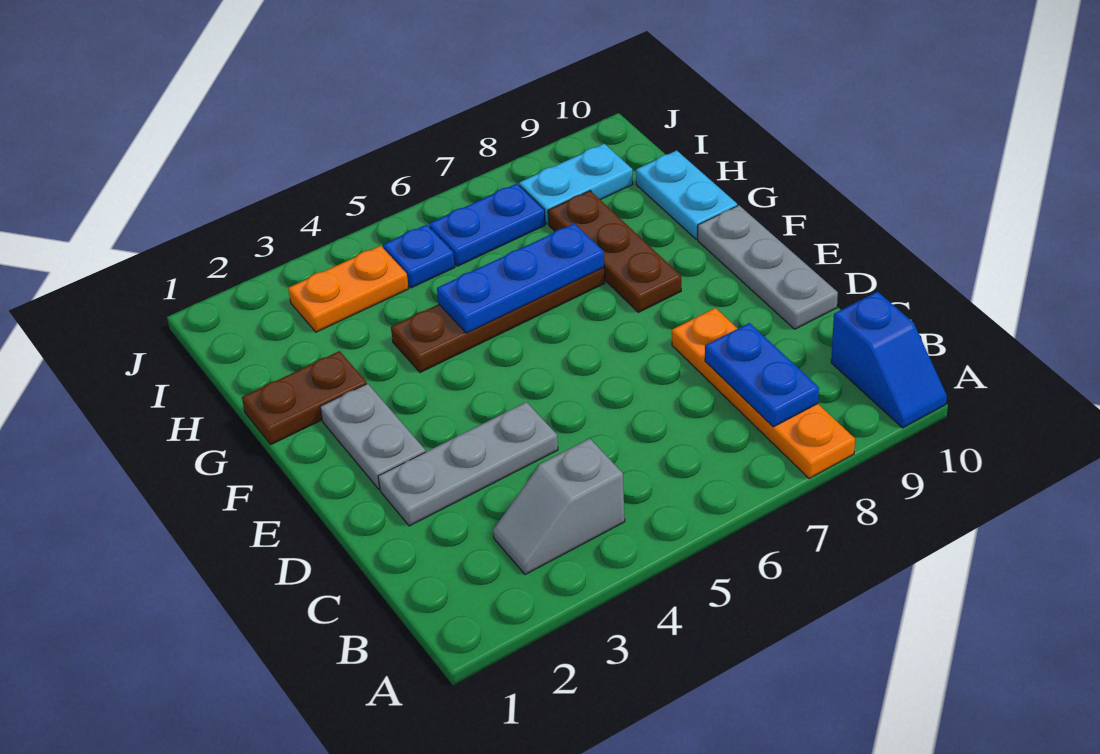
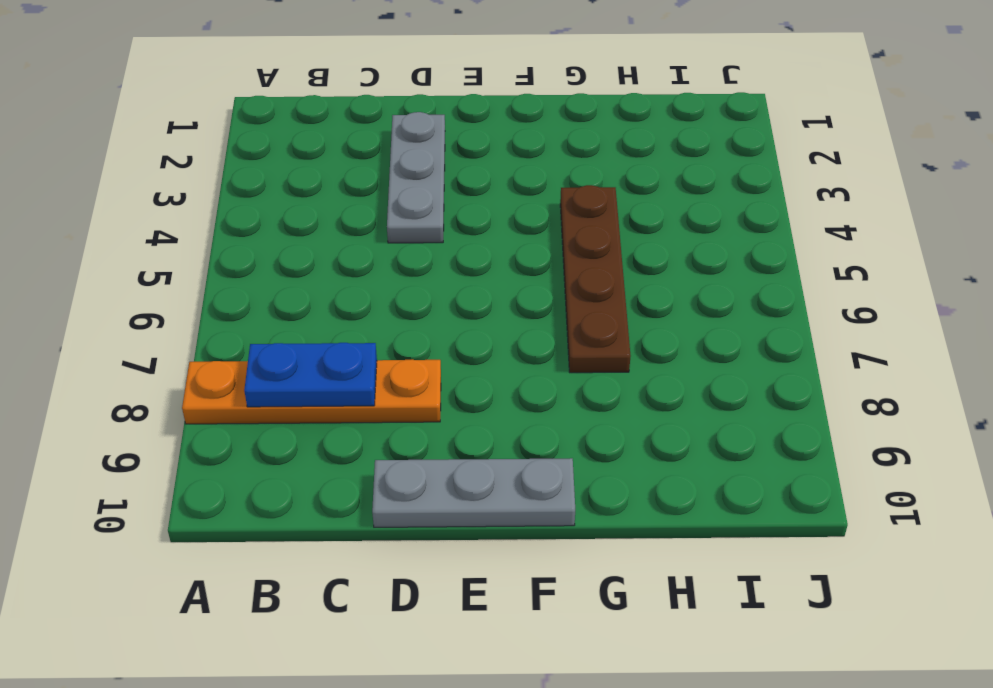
none -> blue 1x2 slope [831,292,947,428]
none -> grey 1x2 slope [493,439,625,575]
none -> grey 1x2 plate [320,384,426,490]

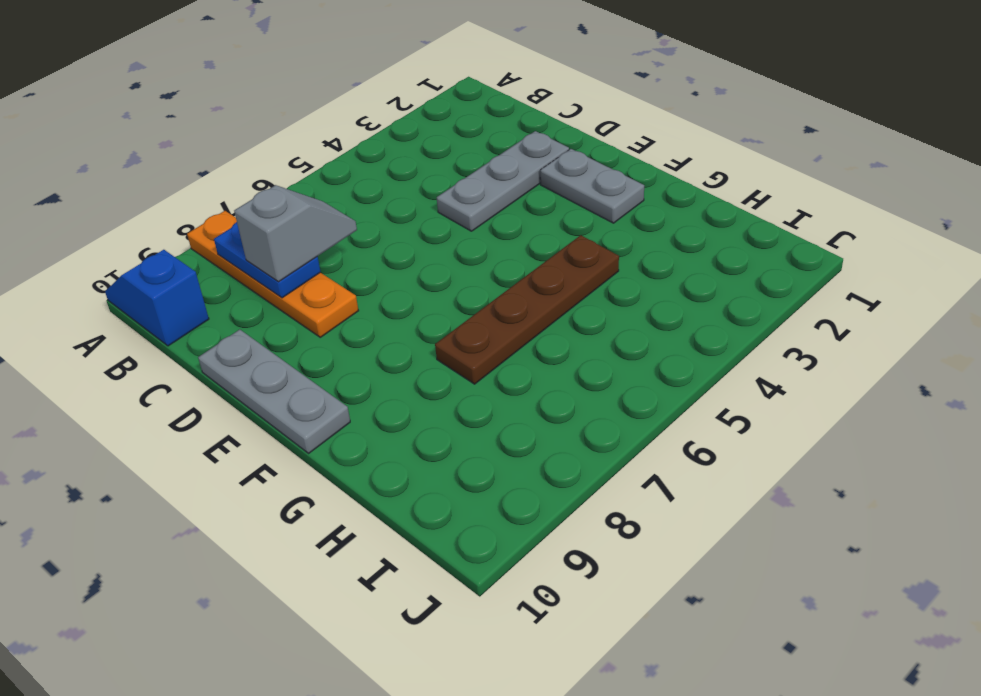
grey 1x2 slope [234,185,357,282] -> grey 1x2 slope moved to [493,439,625,575]
none -> brown 1x3 plate [548,191,681,312]
none -> brown 1x2 plate [242,351,367,444]
none -> cyan 1x2 plate [636,150,737,239]

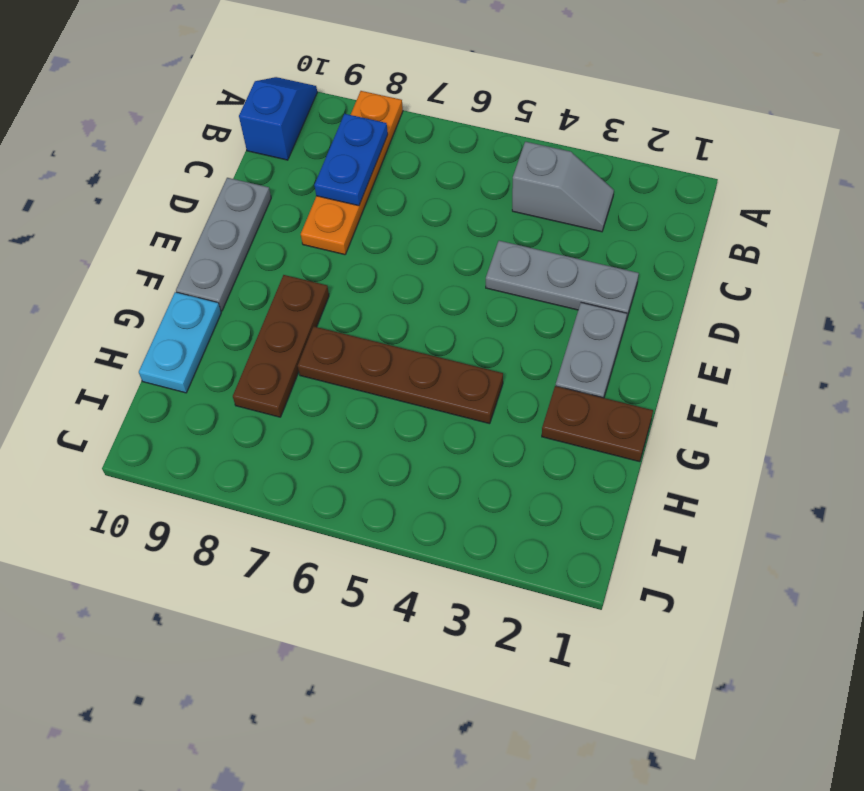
none -> orange 1x2 plate [288,246,409,332]
none -> blue 1x1 plate [383,225,455,288]
none -> blue 1x2 plate [429,184,545,266]

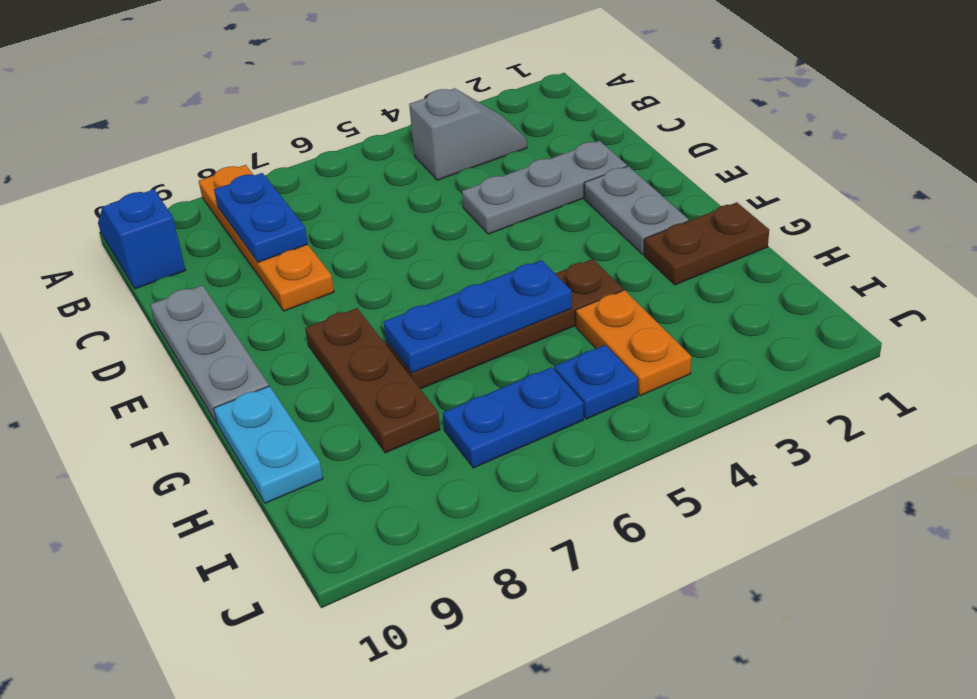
orange 1x2 plate [576,290,691,396] -> orange 1x2 plate turned to [288,246,409,332]
none -> cyan 1x2 plate [519,144,633,224]

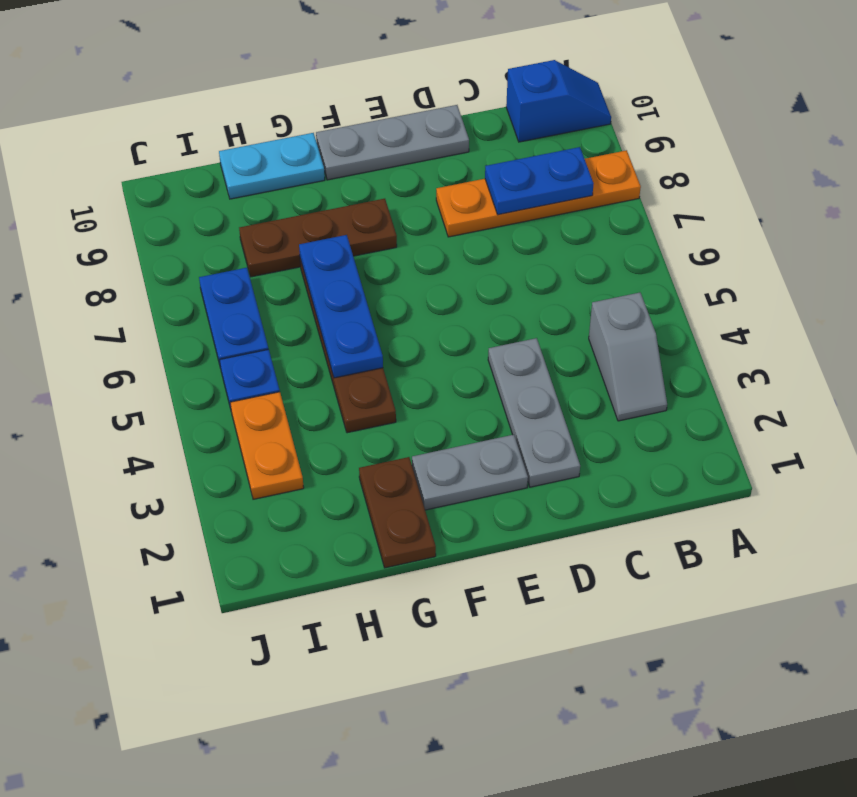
none -> cyan 1x2 plate [519,144,633,224]

